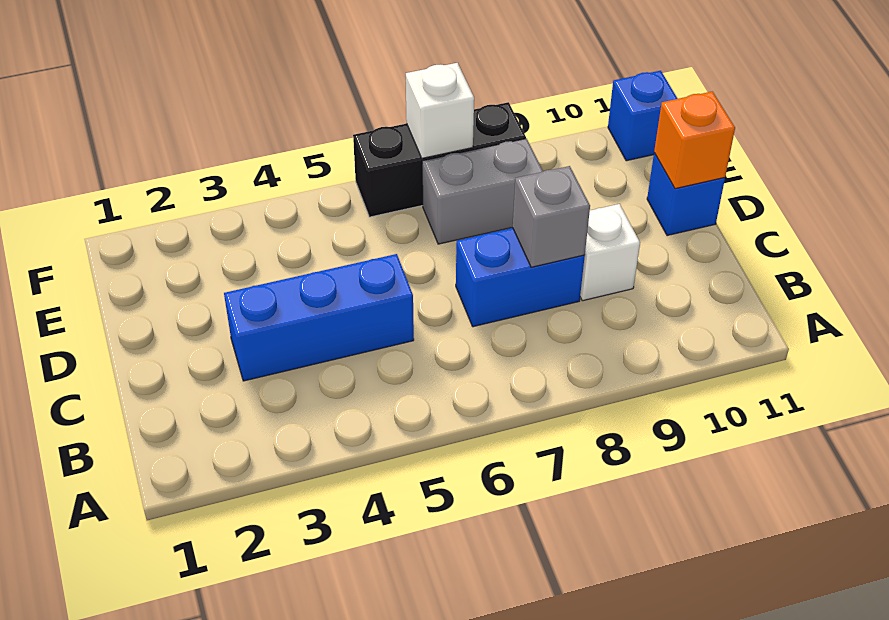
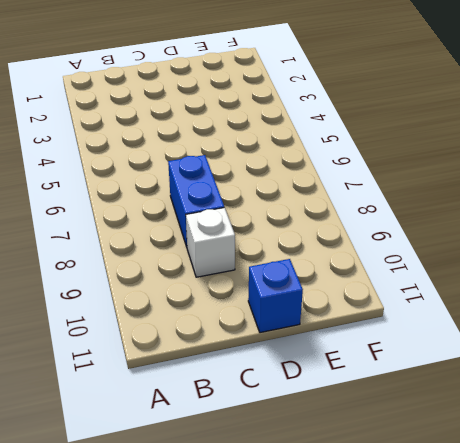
none -> blue 1x3 brick [224,254,414,381]
none -> grey 1x2 brick [422,139,543,244]

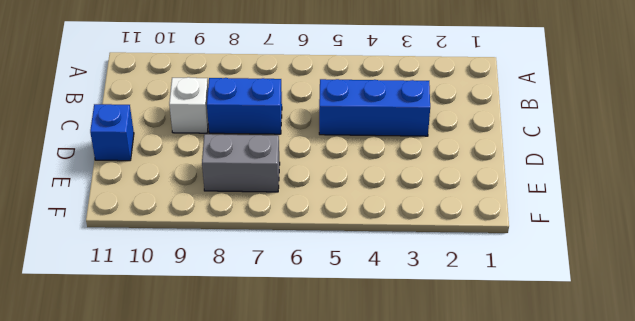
none -> black 1x3 brick [353,102,526,217]
none -> blue 1x1 brick [608,71,678,161]

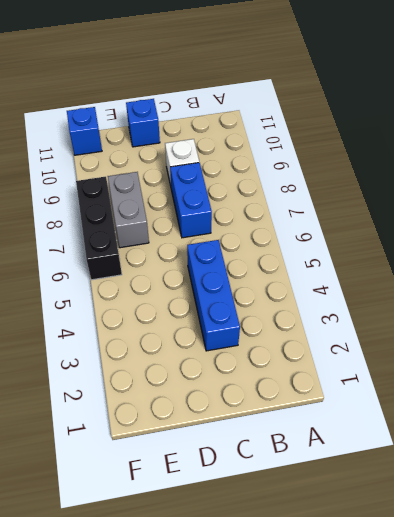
none -> grey 1x1 brick [513,166,590,267]
none -> orange 1x1 brick [654,92,735,189]

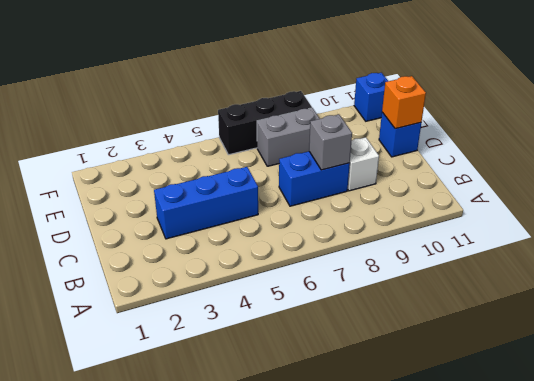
none -> white 1x1 brick [406,63,474,158]

